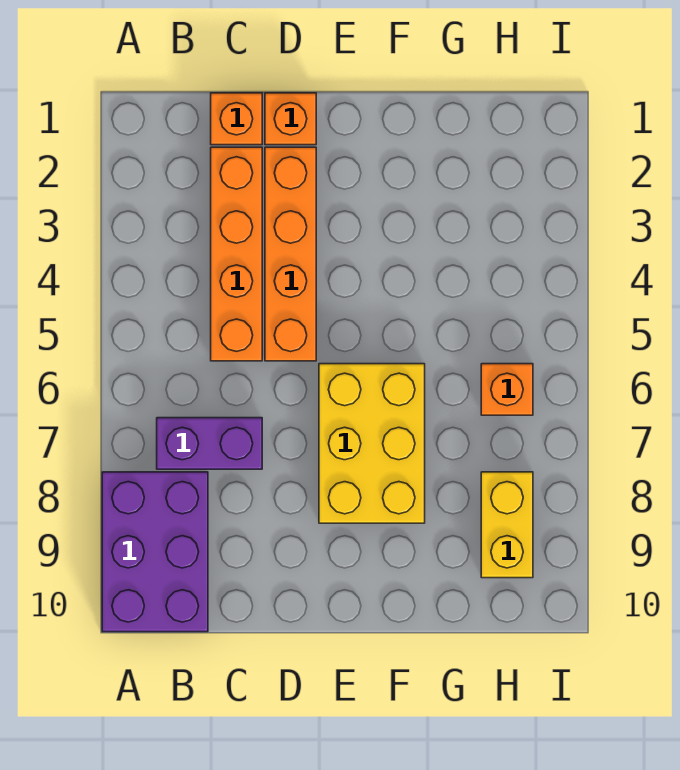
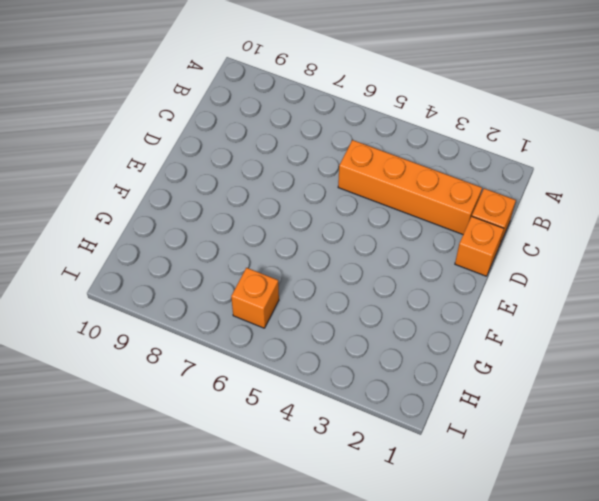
none -> purple 2x3 brick [102,472,208,632]
none -> purple 1x2 brick [157,418,262,469]

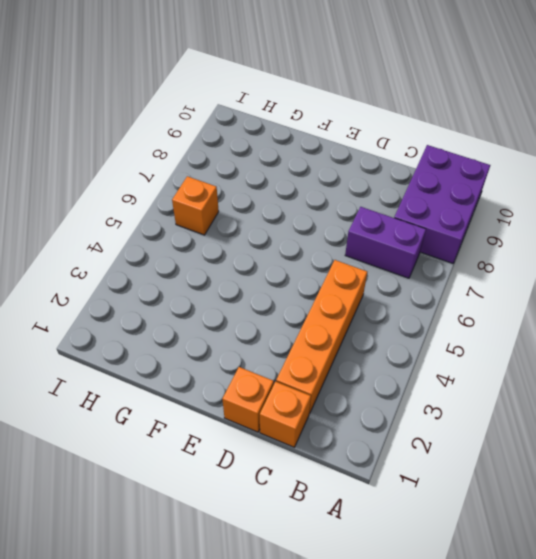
none -> orange 1x4 brick [265,147,316,361]
none -> yellow 2x3 brick [319,364,425,523]

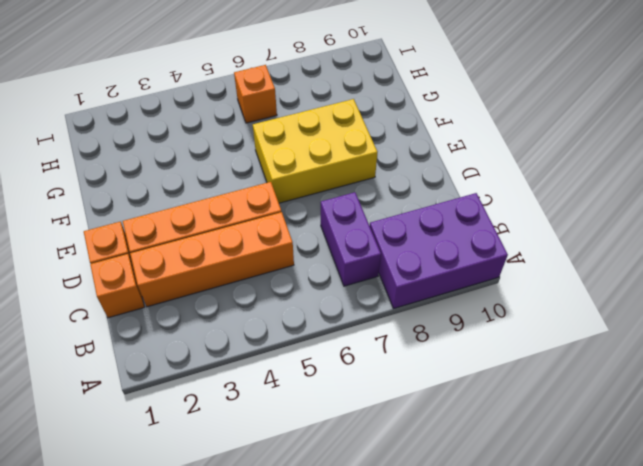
none -> yellow 1x2 brick [481,472,533,578]

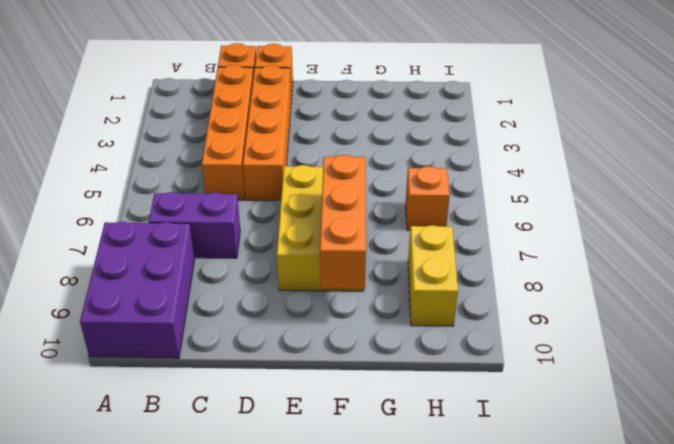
orange 1x3 brick [320,155,366,289] -> none

